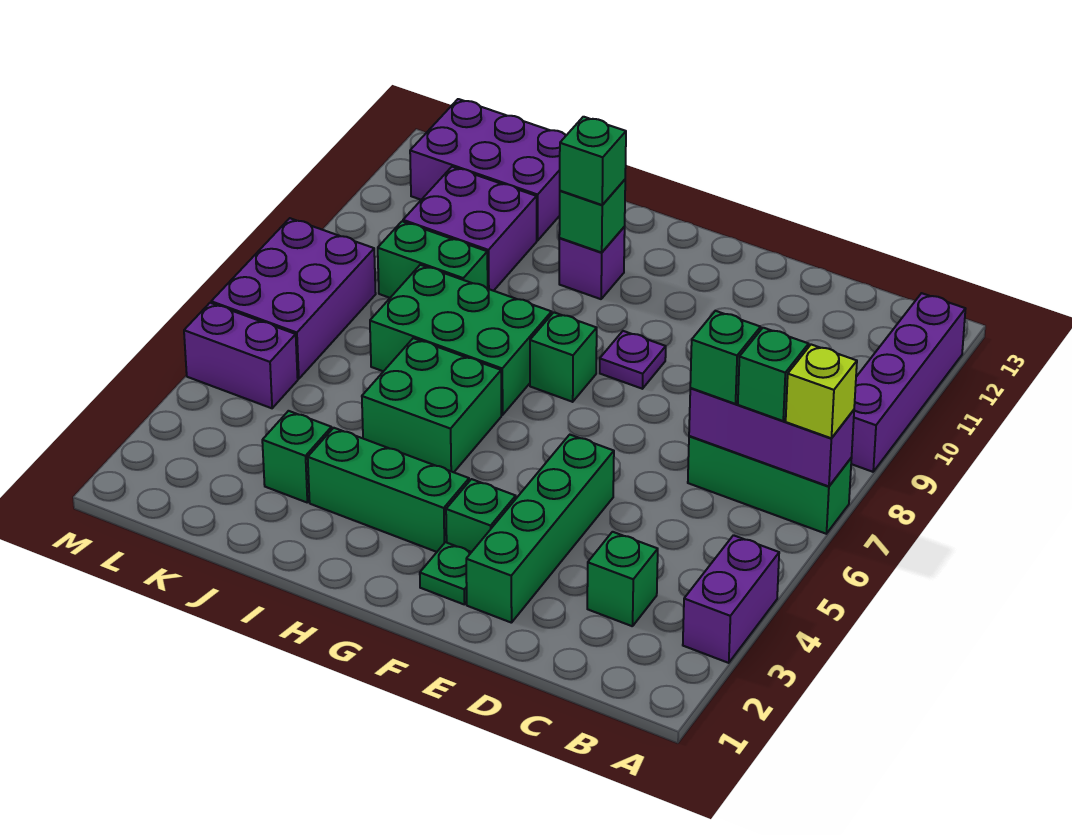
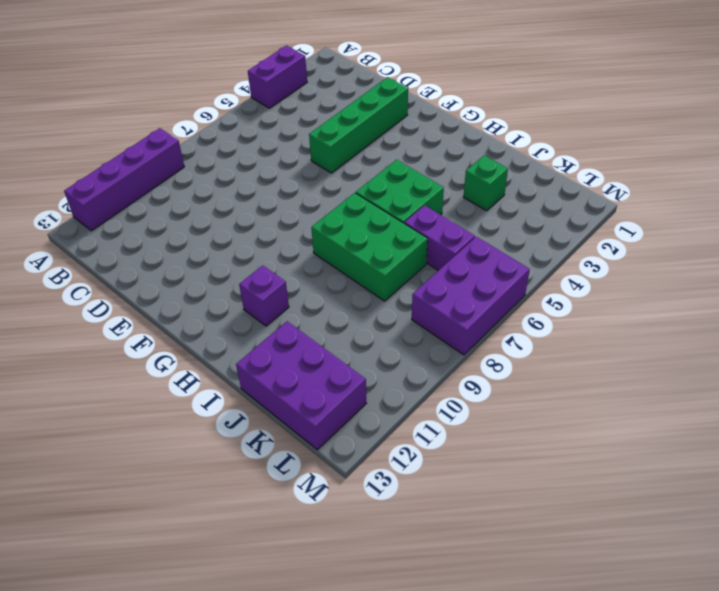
purple 1x2 brick [404,205,475,271] -> purple 1x2 brick moved to [184,303,298,408]
none -> green 1x3 brick [688,436,852,534]
none -> green 1x1 brick [587,532,658,626]
none -> green 1x1 plate [420,542,471,605]

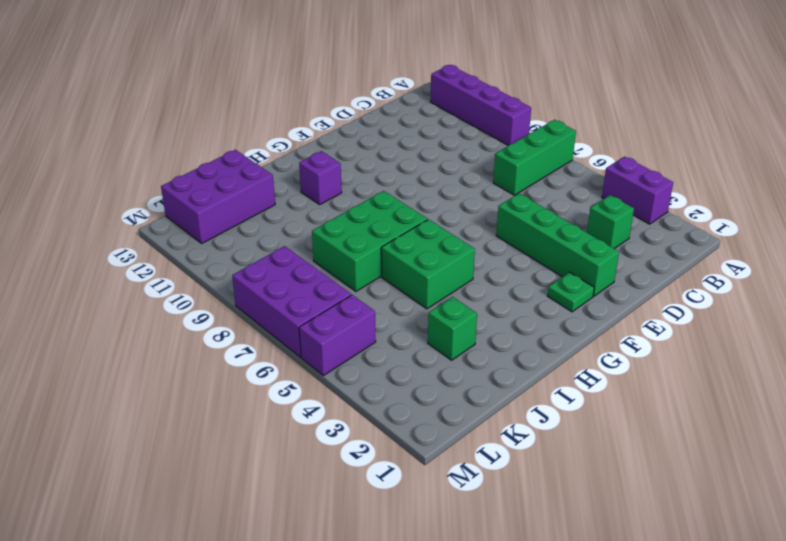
none -> green 1x1 brick [446,479,516,552]
none -> purple 1x1 plate [600,331,666,389]
none -> green 1x3 brick [308,428,469,552]

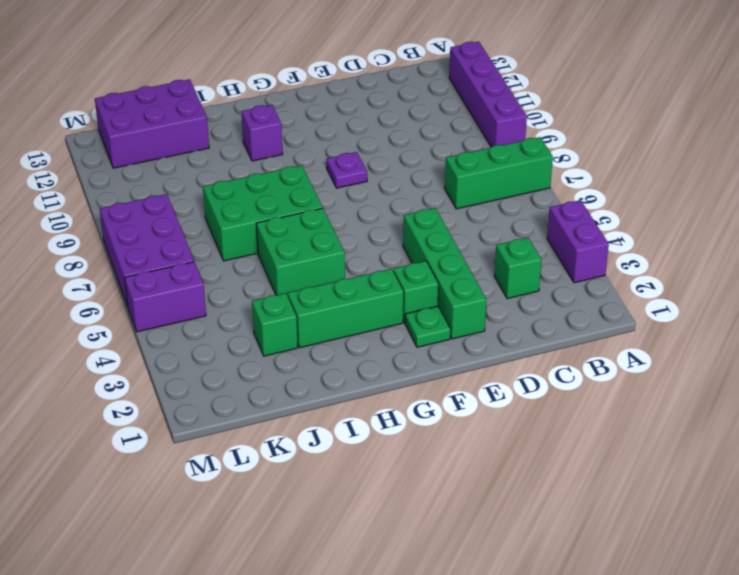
none -> green 1x1 brick [530,313,597,402]
none -> green 1x2 brick [378,221,488,298]
none -> purple 2x2 brick [403,167,537,291]

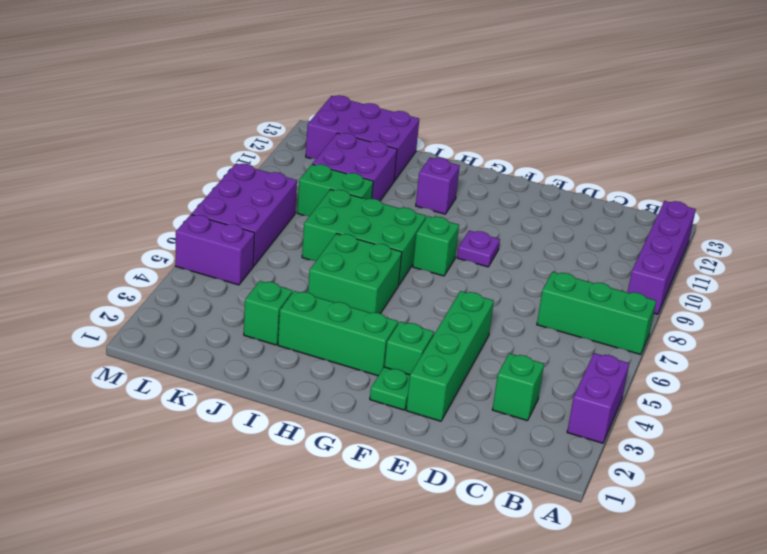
none -> purple 1x3 brick [689,388,854,486]
none -> green 1x1 brick [559,180,625,252]
none -> lime 1x1 brick [786,345,857,438]

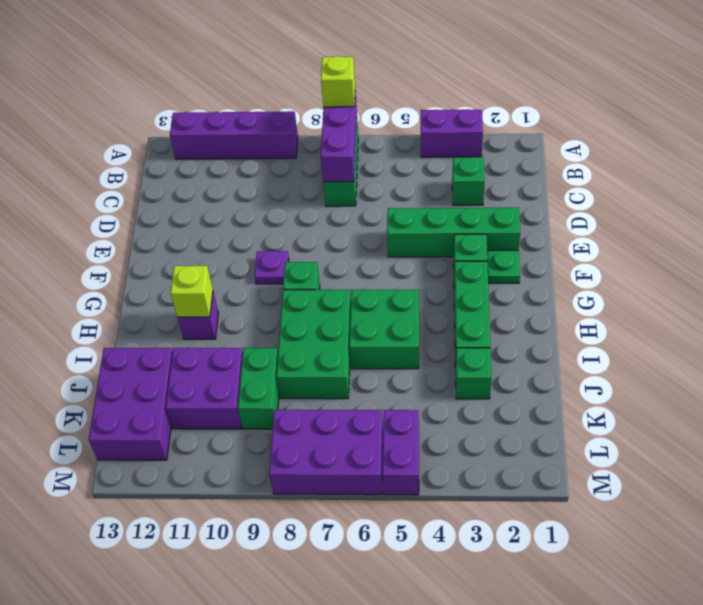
lime 1x1 brick [171,266,213,317] -> green 1x1 brick [559,180,625,252]
none -> green 1x1 brick [738,328,809,421]
none -> green 1x1 brick [690,311,761,404]
none -> green 1x1 brick [560,117,626,205]

